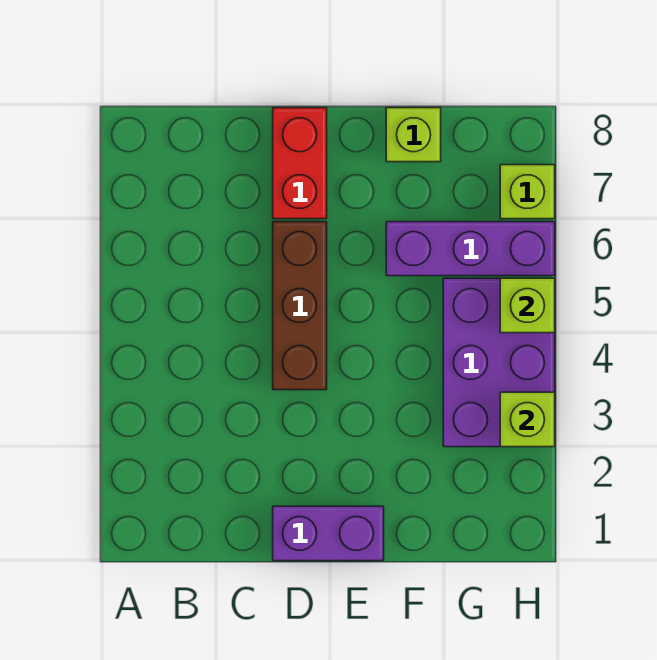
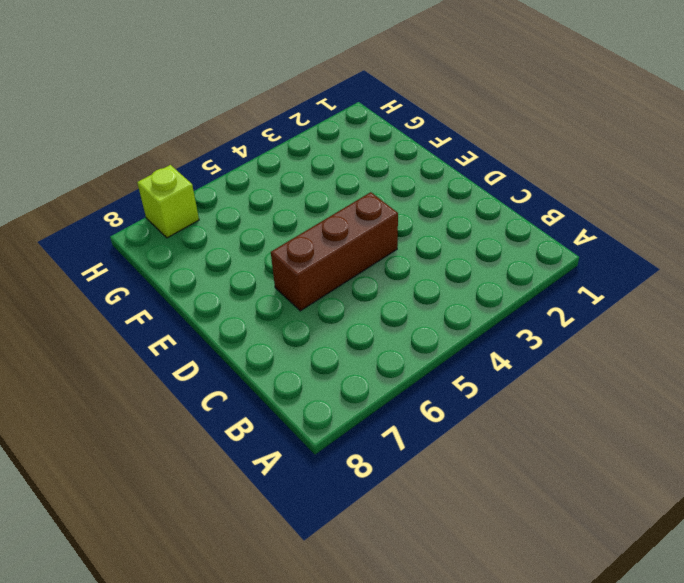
none -> purple 1x2 brick [273,506,384,561]
none -> red 1x2 brick [273,108,327,219]

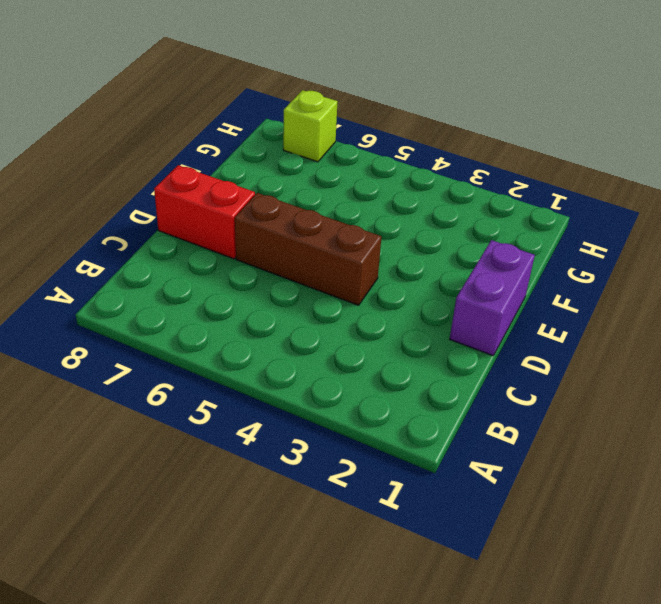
none -> purple 1x3 brick [386,222,555,276]
none -> lime 1x1 brick [386,108,441,162]

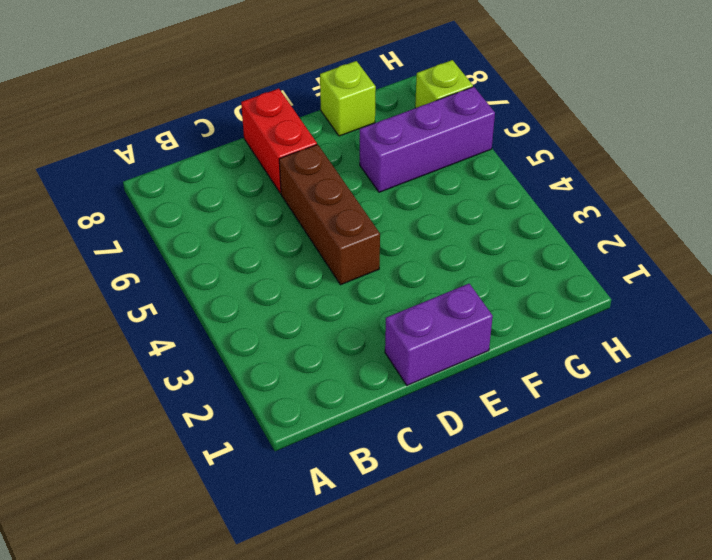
none -> purple 2x3 brick [443,278,555,447]
none -> lime 1x1 brick [500,392,555,447]

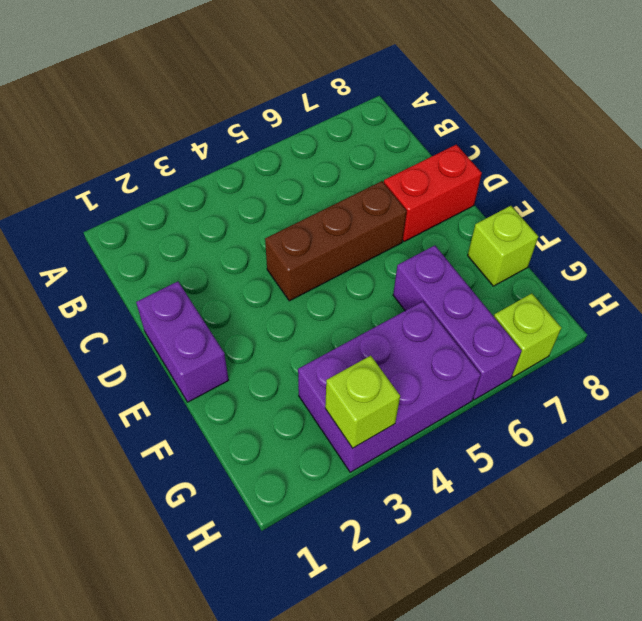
none -> lime 1x1 brick [500,278,555,333]

